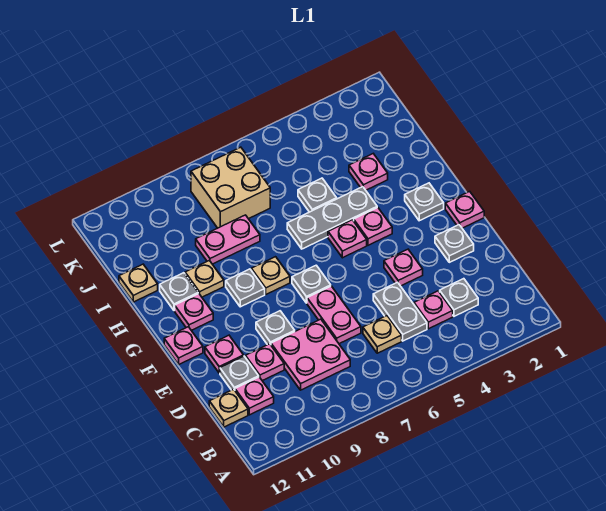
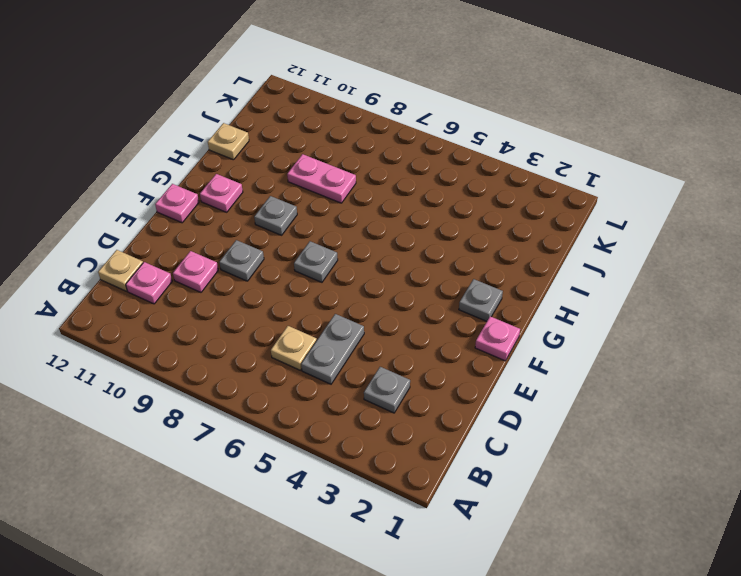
none -> pink 1x1 plate [414,291,453,329]
none -> pink 2x2 plate [271,319,350,390]
none -> pink 1x2 plate [307,286,361,344]
none -> grey 1x1 plate [220,356,259,390]

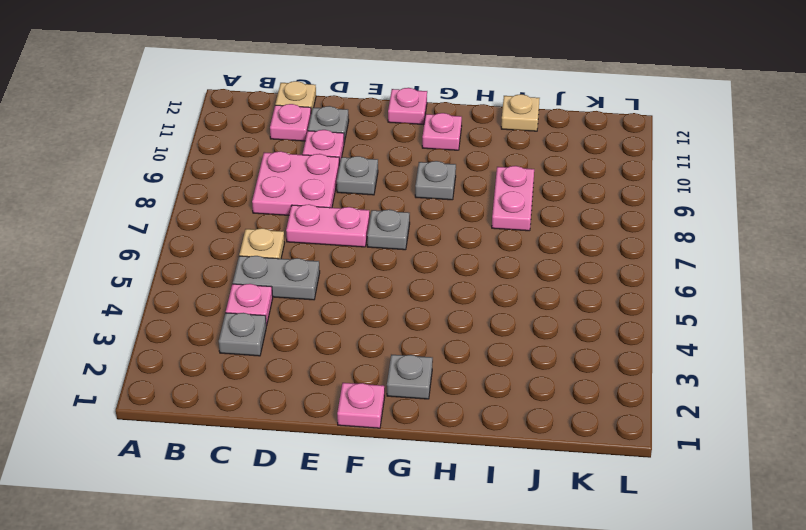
none -> grey 1x1 plate [435,225,474,262]
none -> pink 1x1 plate [384,249,423,286]
none -> pink 1x1 plate [205,335,244,373]
none -> pink 1x1 plate [354,207,392,245]

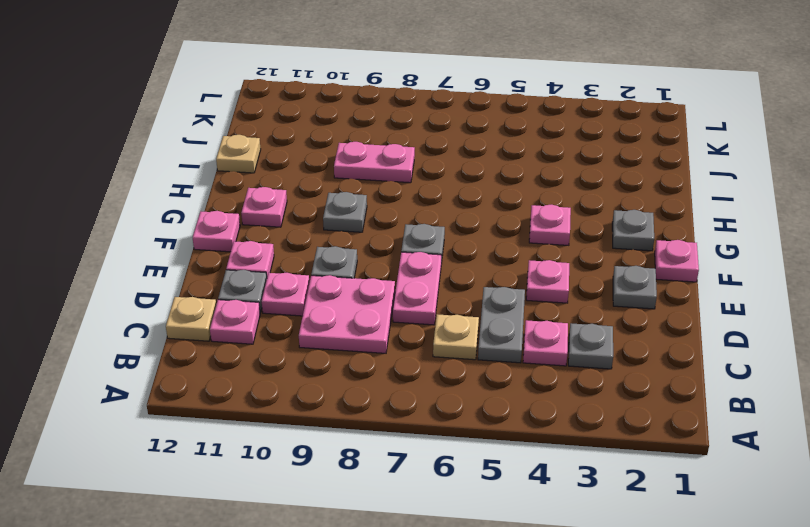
none -> pink 1x1 plate [328,220,367,258]
none -> tan 1x1 plate [251,257,290,294]
none -> grey 1x3 plate [287,187,377,249]
none -> tan 1x1 plate [185,260,224,297]

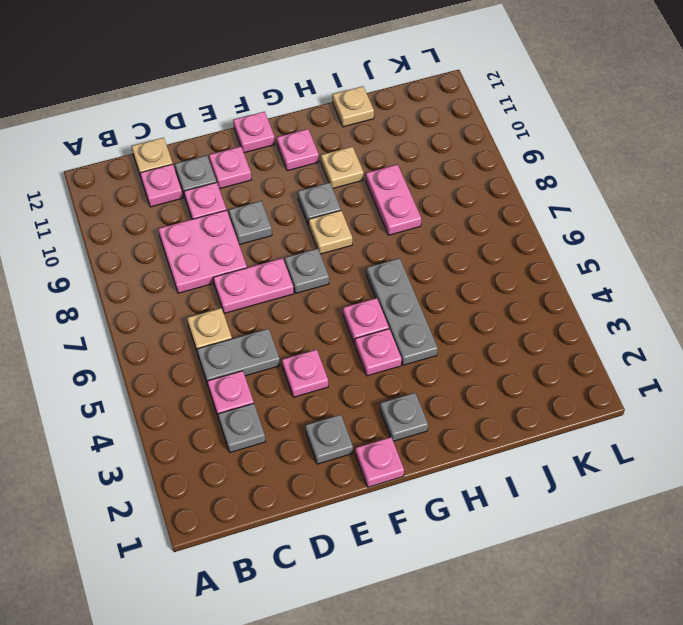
none -> grey 1x1 plate [160,273,198,311]
none -> pink 1x1 plate [349,154,388,190]
none -> grey 1x1 plate [298,178,337,212]
none -> tan 2x2 brick [191,147,270,228]

